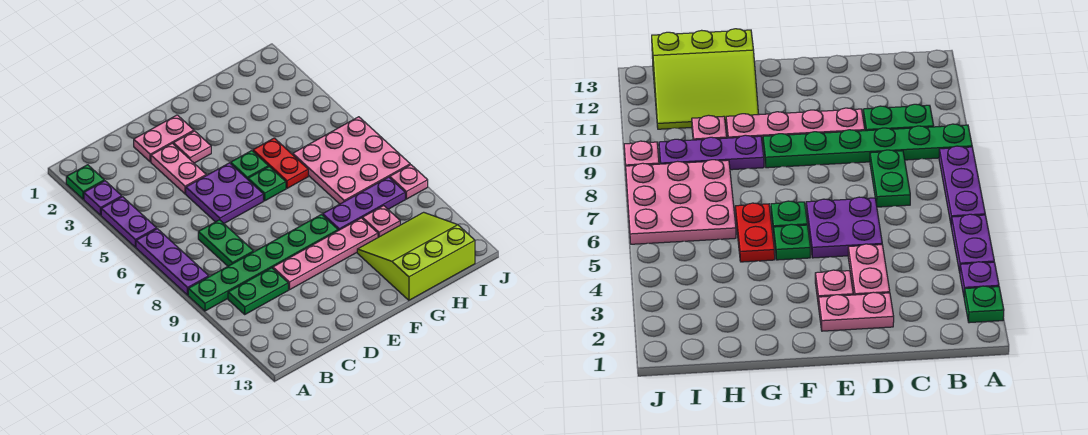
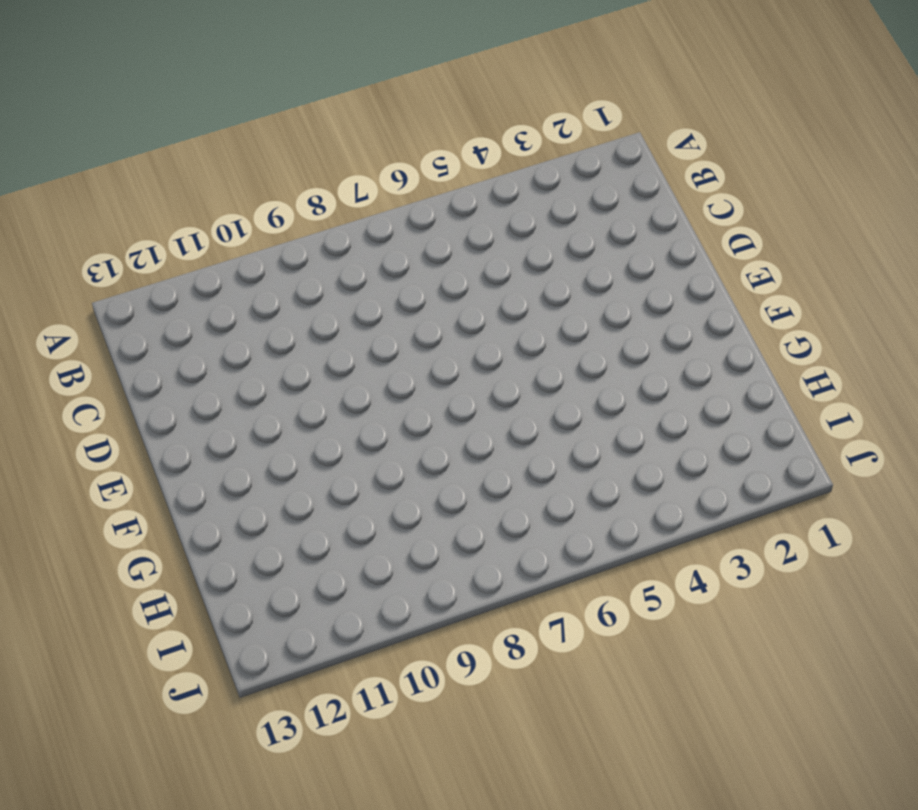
none -> green 1x1 plate [66,165,104,199]
none -> purple 1x1 plate [84,181,122,215]
none -> purple 1x2 plate [101,197,157,247]

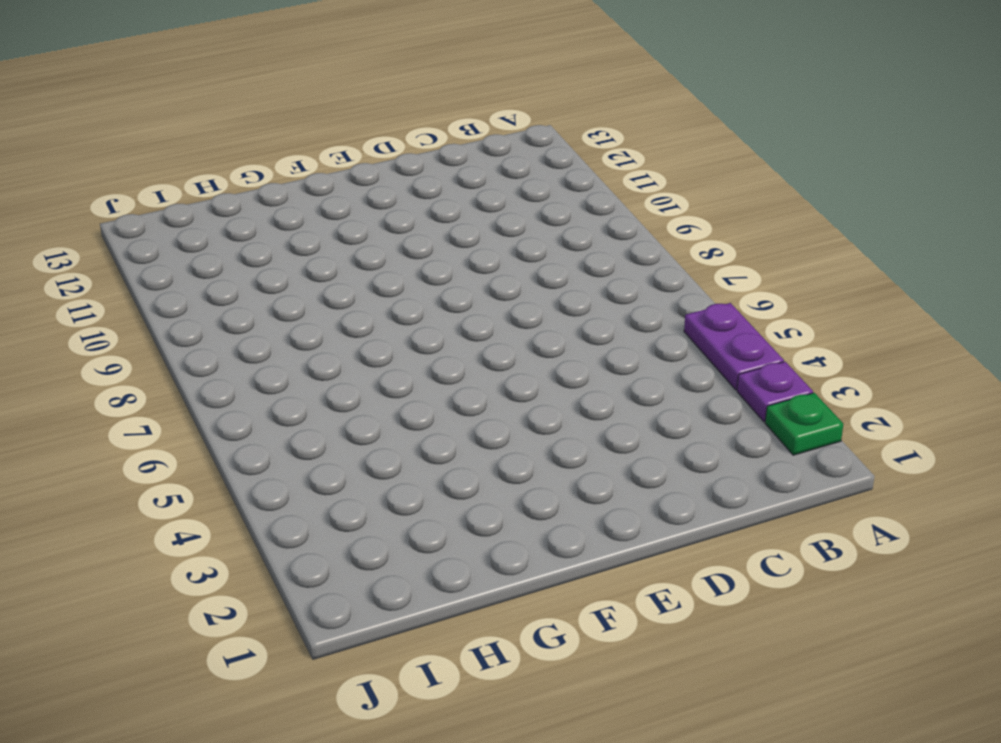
none -> purple 1x3 plate [136,229,209,295]
none -> green 1x6 plate [188,215,338,311]
none -> green 1x2 plate [228,268,288,314]

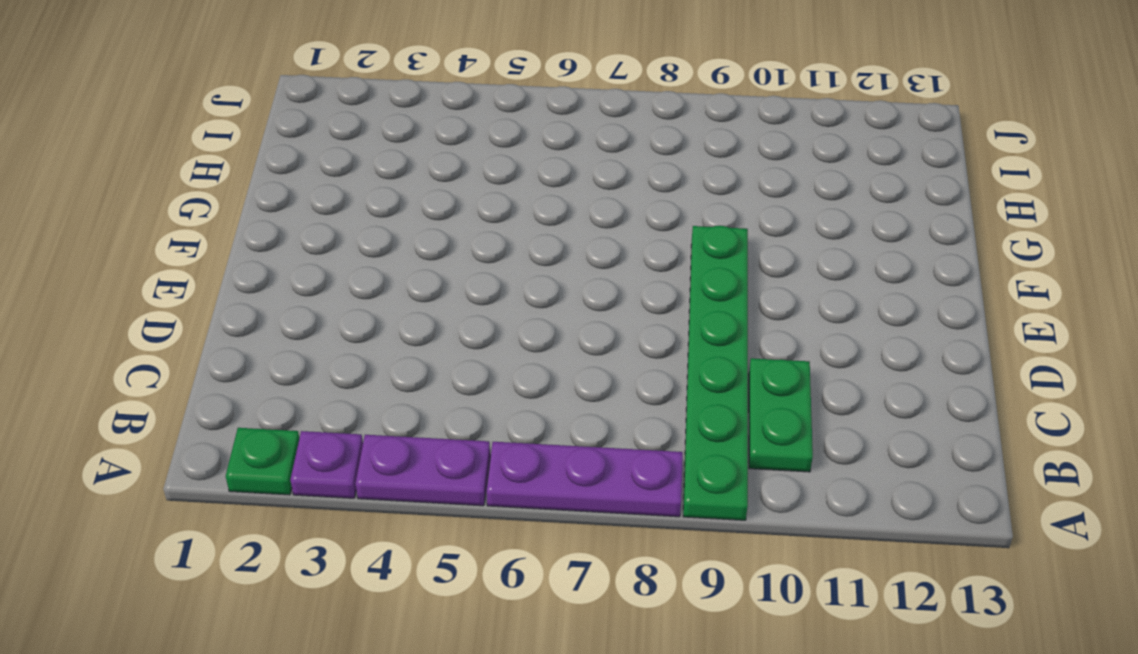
none -> green 1x2 plate [198,220,254,266]
none -> pink 1x2 plate [134,115,194,162]
none -> pink 1x2 plate [151,143,206,194]

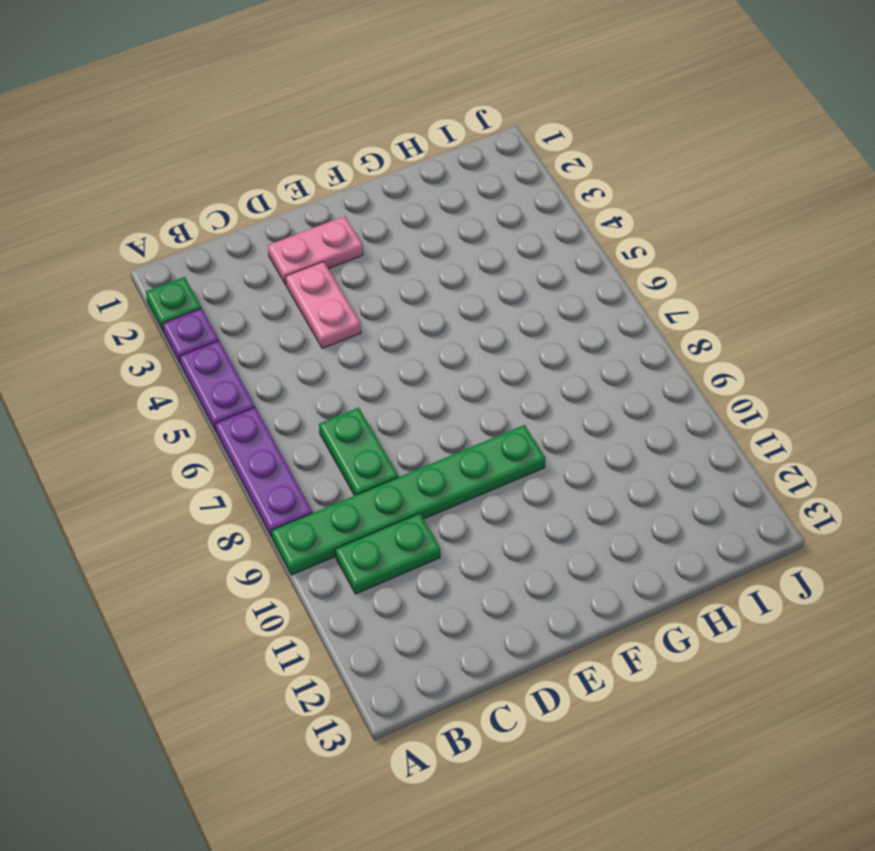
none -> purple 2x2 plate [186,163,263,223]
none -> pink 1x4 plate [273,218,378,290]
none -> pink 1x1 plate [173,131,211,163]

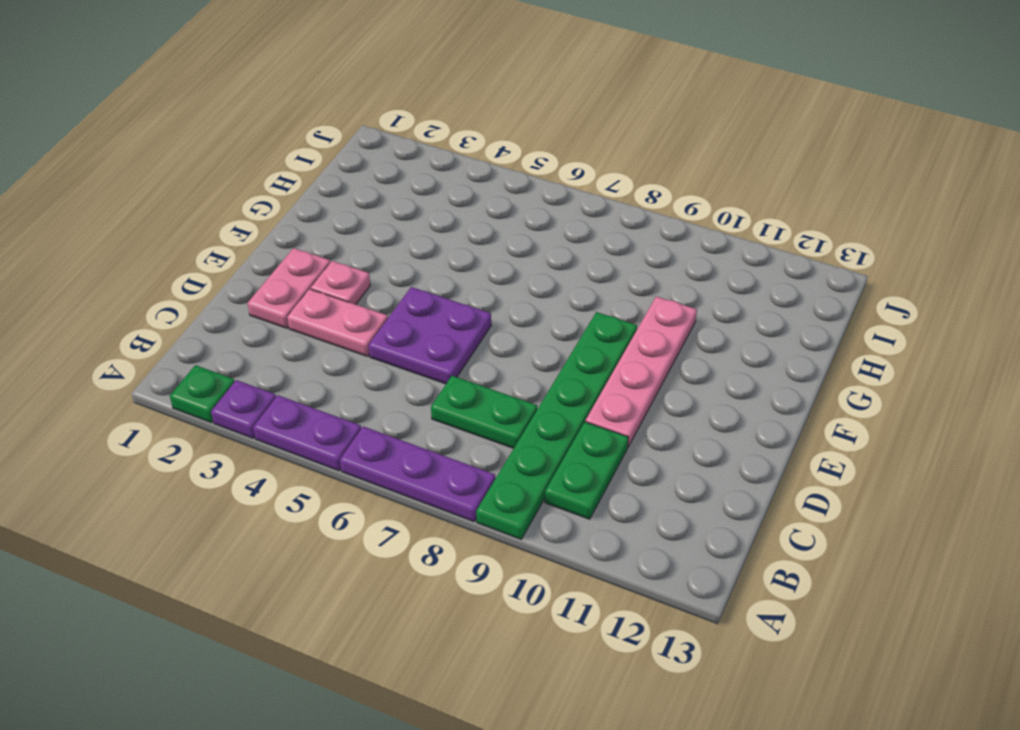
none -> green 1x1 plate [231,151,268,179]
none -> green 1x1 plate [248,167,286,201]
none -> red 1x2 plate [253,138,308,188]

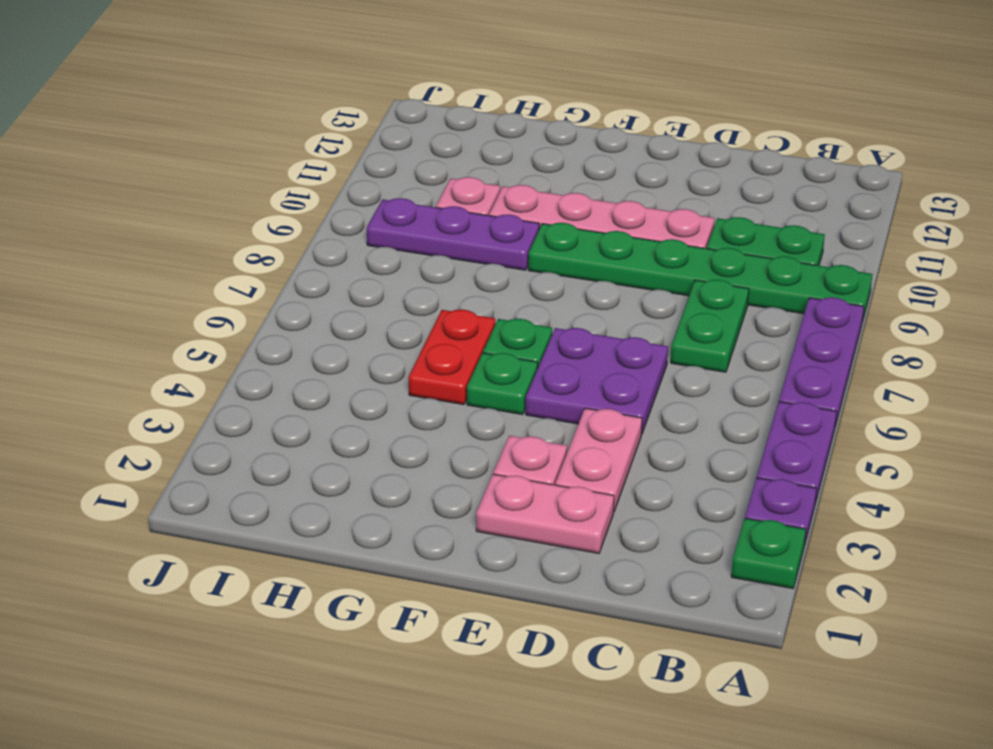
none -> lime 3x3 slope [357,212,475,300]
none -> pink 3x3 plate [293,117,410,204]
none -> pink 1x1 plate [390,165,428,199]

